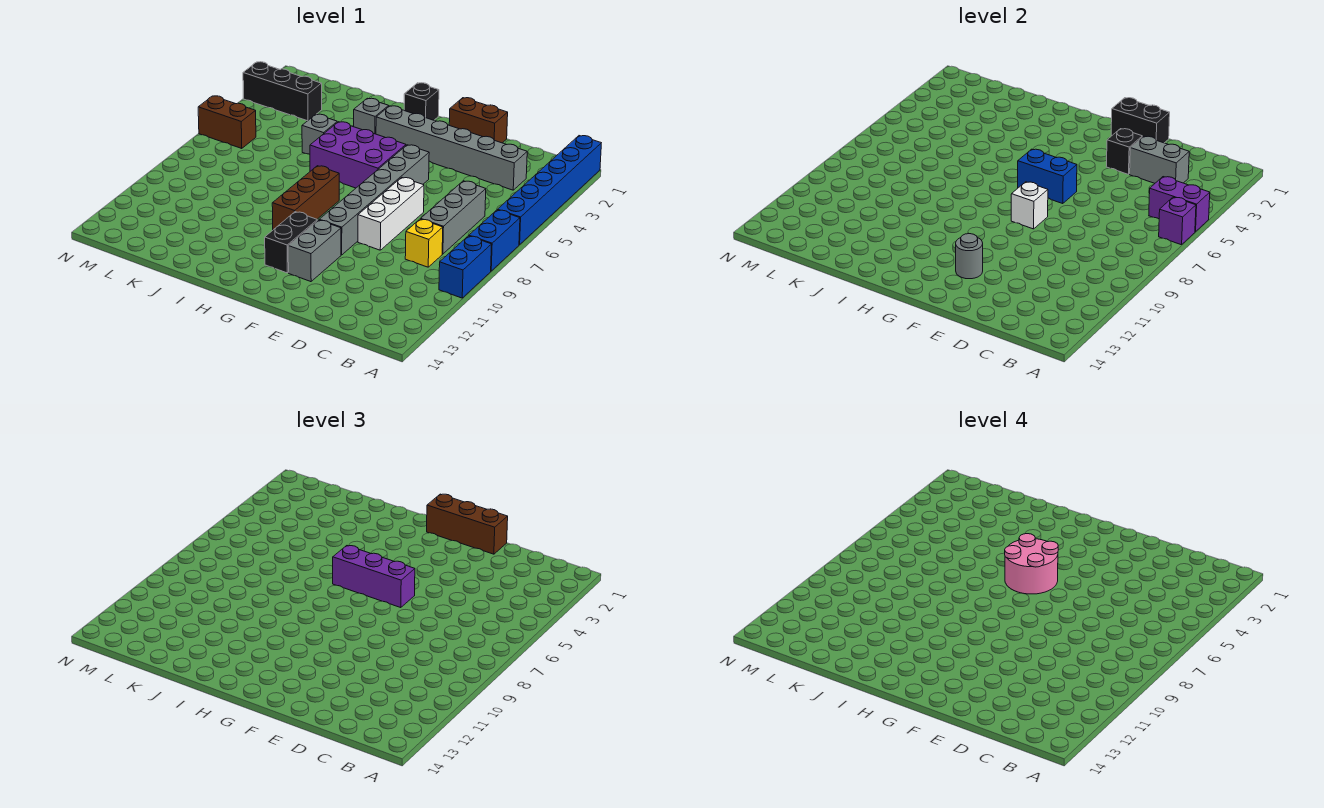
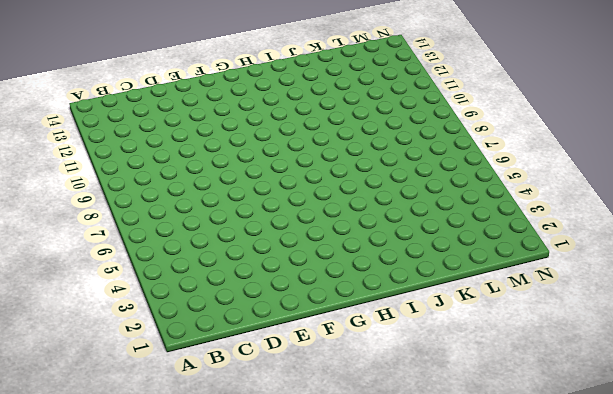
none -> blue 1x6 brick [498,136,601,245]
none -> blue 1x2 brick [469,210,520,271]
none -> blue 1x2 brick [439,236,492,298]

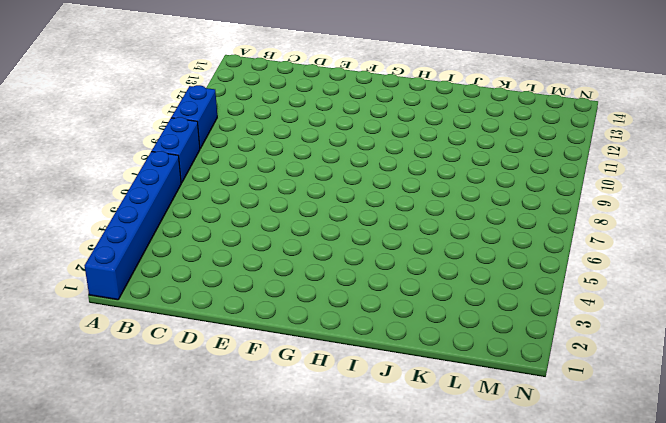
none -> grey 1x6 brick [376,106,527,190]
none -> grey 1x3 brick [421,181,486,254]
none -> yellow 1x1 brick [405,219,443,267]

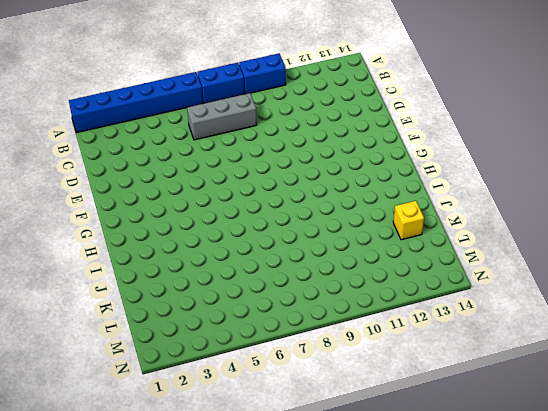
yellow 1x1 brick [393,201,424,240] -> yellow 1x1 brick moved to [405,219,443,267]
none -> grey 1x6 brick [376,106,527,190]
none -> brown 1x2 brick [449,98,508,143]
none -> white 1x3 brick [358,177,424,250]

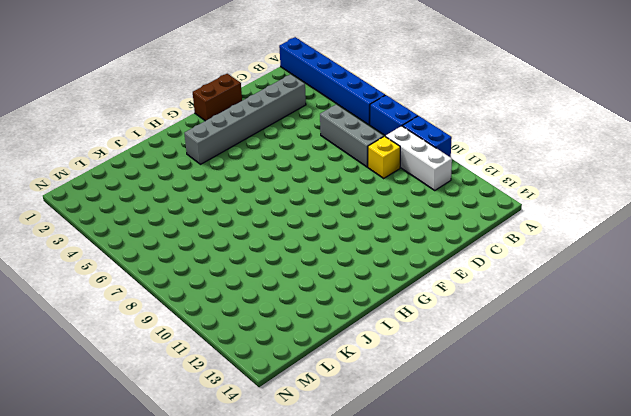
white 1x3 brick [385,126,452,190] -> white 1x3 brick moved to [358,177,424,250]
none -> grey 1x6 brick [319,145,429,255]
none -> grey 1x2 brick [288,220,341,282]
none -> purple 2x3 brick [310,122,406,188]

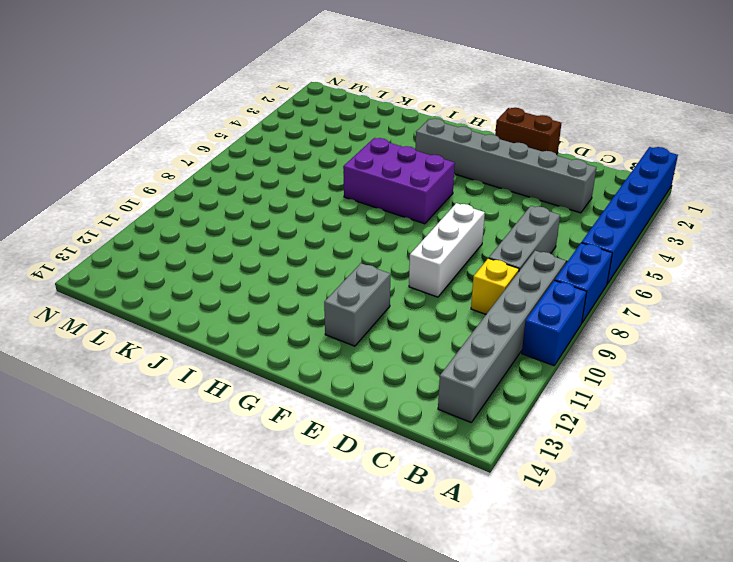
grey 1x6 brick [438,251,566,422] -> grey 1x6 brick moved to [319,145,429,255]
none -> black 1x2 brick [265,212,317,273]
none -> black 1x1 brick [404,83,439,120]
none -> brown 1x3 brick [272,166,339,230]

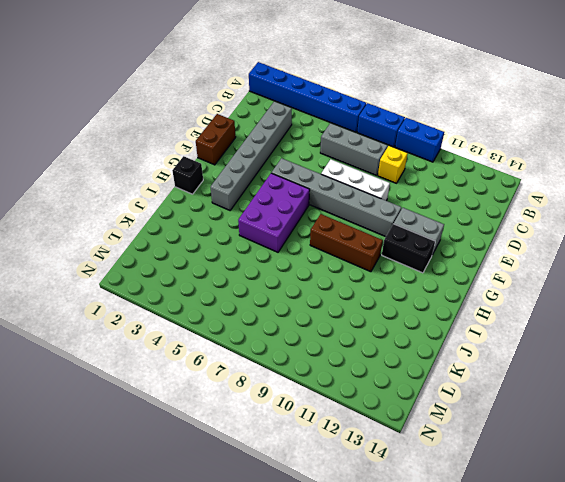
none -> grey 1x1 brick [354,98,389,134]
none -> grey 1x1 brick [302,114,337,154]
none -> black 1x3 brick [243,62,322,121]

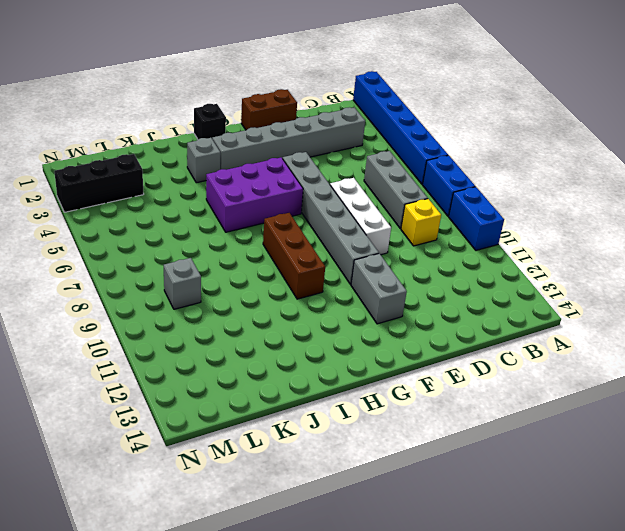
grey 1x1 brick [164,258,201,309] -> grey 1x1 brick moved to [302,114,337,154]
none -> black 1x2 brick [265,212,317,273]
none -> brown 1x2 brick [198,96,256,149]
none -> purple 1x2 brick [1149,177,1210,232]

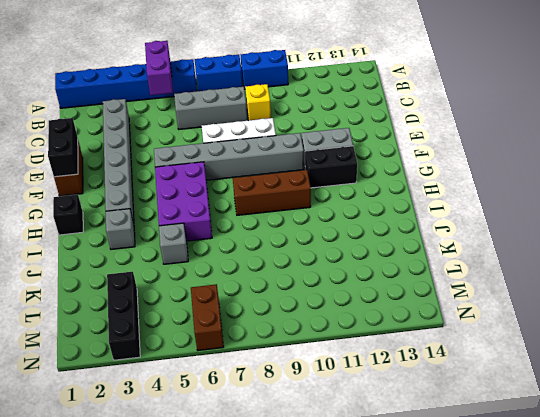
none -> purple 1x1 brick [1159,197,1196,245]
none -> grey 1x2 brick [1130,136,1189,183]
none -> black 1x1 brick [1106,129,1142,174]

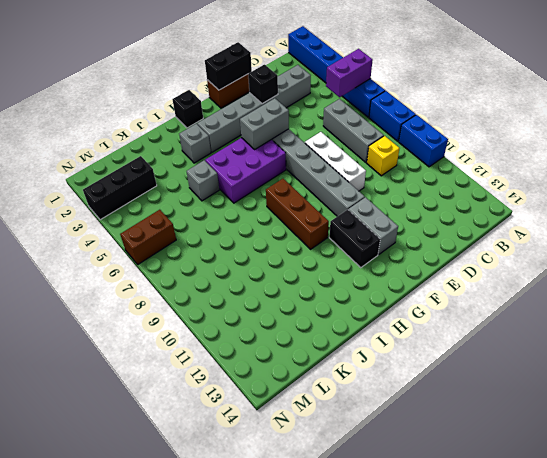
grey 1x2 brick [240,98,289,149] -> grey 1x2 brick moved to [1130,136,1189,183]
none -> purple 1x1 brick [1159,197,1196,245]
none -> blue 1x2 brick [1018,149,1077,204]
none -> white 1x1 brick [1011,182,1048,229]

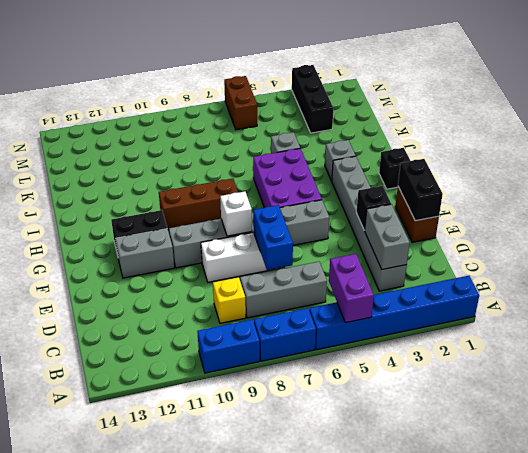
blue 1x2 brick [253,205,293,270] -> blue 1x2 brick moved to [1018,149,1077,204]
none -> purple 1x1 brick [1159,197,1196,245]
none -> grey 1x1 round brick [956,234,983,279]
none -> brown 1x3 brick [427,494,508,554]

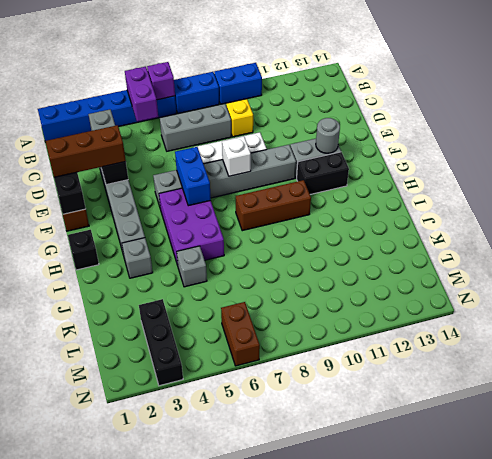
brown 1x3 brick [45,125,126,177] -> brown 1x3 brick turned to [427,494,508,554]
none -> purple 1x3 brick [333,546,415,608]
none -> pink 2x2 round brick [1005,534,1058,594]

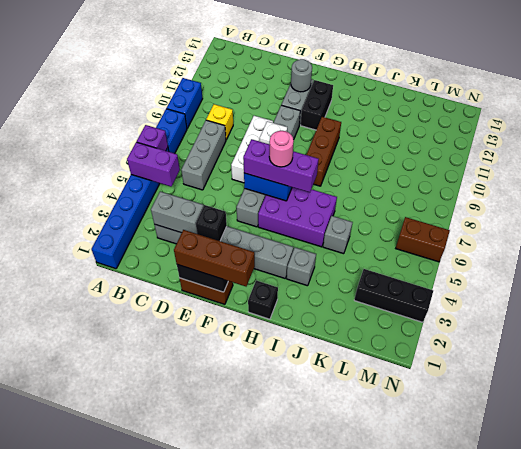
pink 1x1 round brick [269,131,294,167] -> pink 2x2 round brick [1005,534,1058,594]

